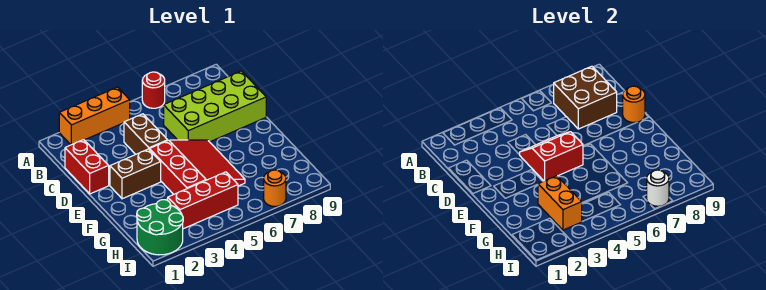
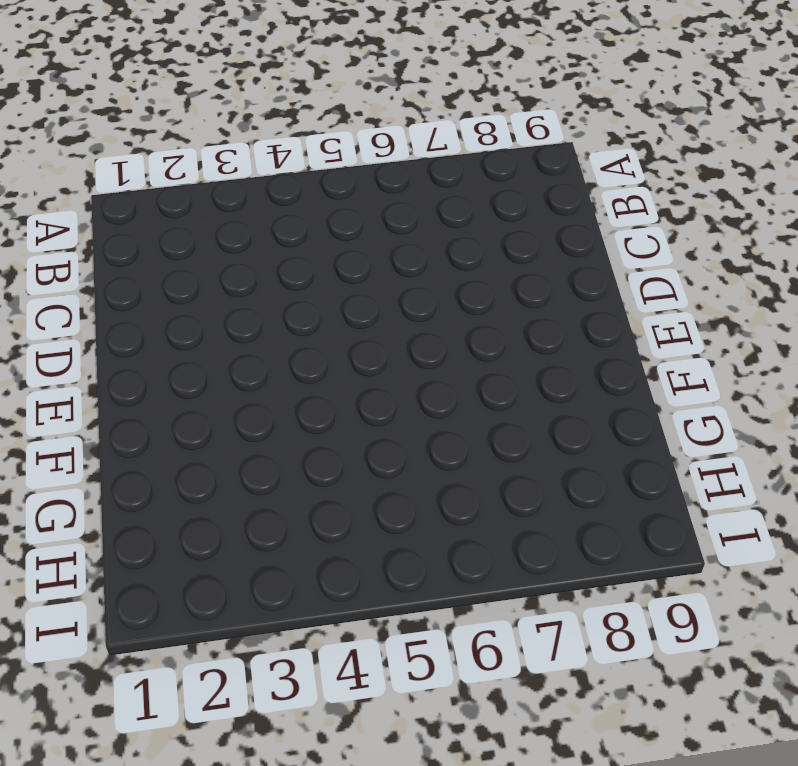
none -> orange 1x3 brick [59,87,130,145]
none -> red 1x1 round brick [142,72,165,108]
none -> red 1x2 brick [65,140,109,194]

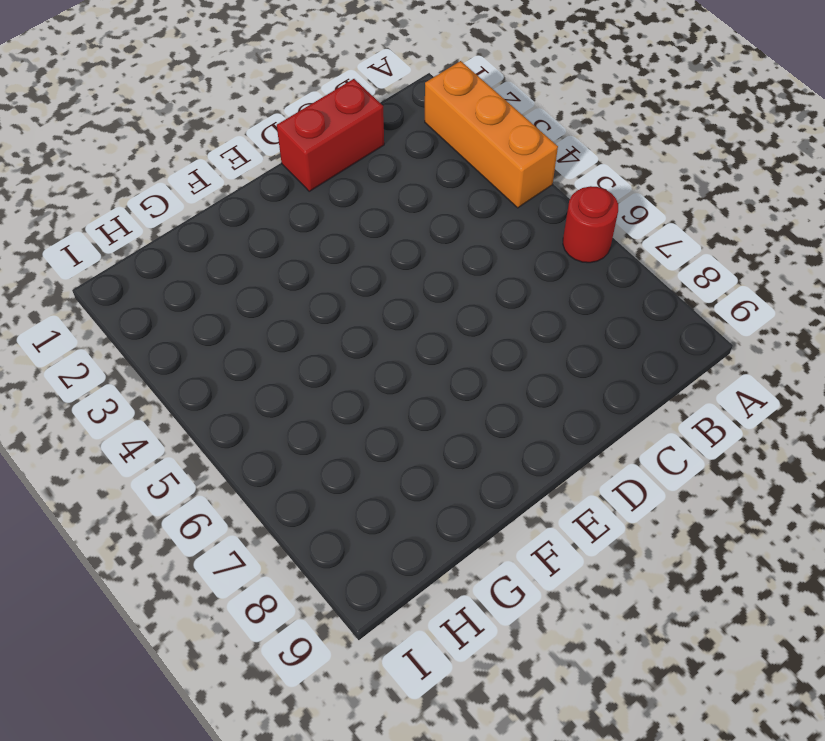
none -> brown 1x2 brick [124,114,168,154]
none -> lime 2x4 brick [164,71,266,142]
none -> brown 1x2 brick [110,149,161,199]

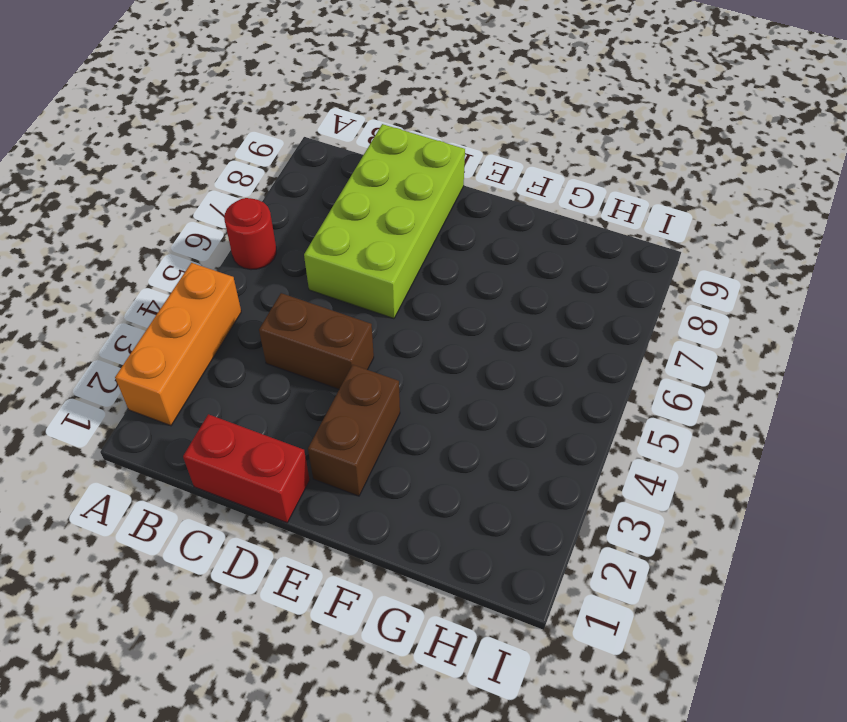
none -> red 3x3 slope [149,140,245,194]
none -> green 2x2 round brick [137,200,183,255]
none -> red 1x3 brick [168,172,238,229]

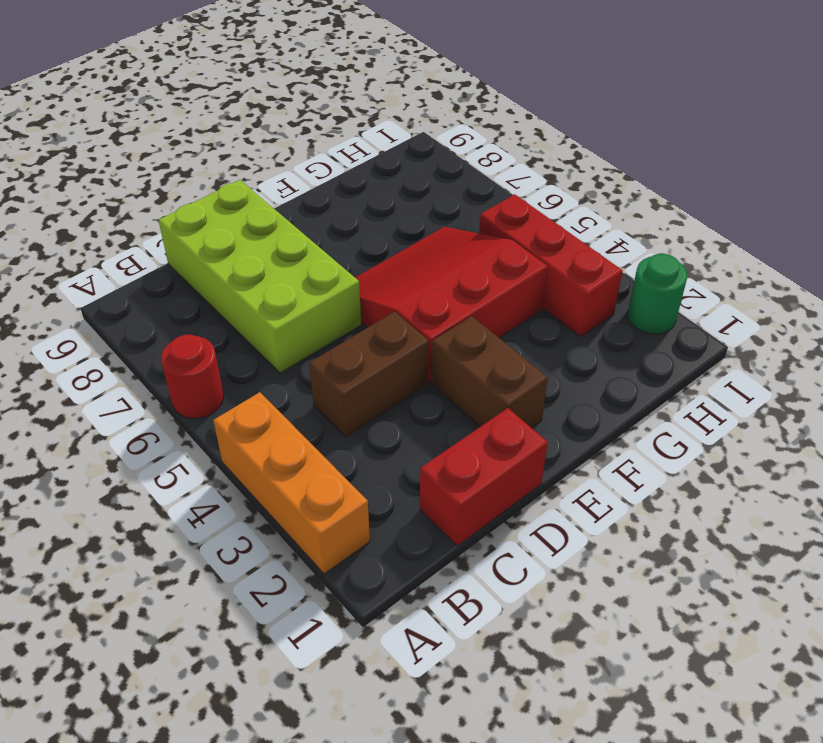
green 1x1 round brick [628,254,688,334] -> green 2x2 round brick [137,200,183,255]
none -> orange 1x1 round brick [264,170,286,206]
none -> brown 2x2 brick [554,66,617,129]
none -> red 2x2 slope [520,132,583,181]

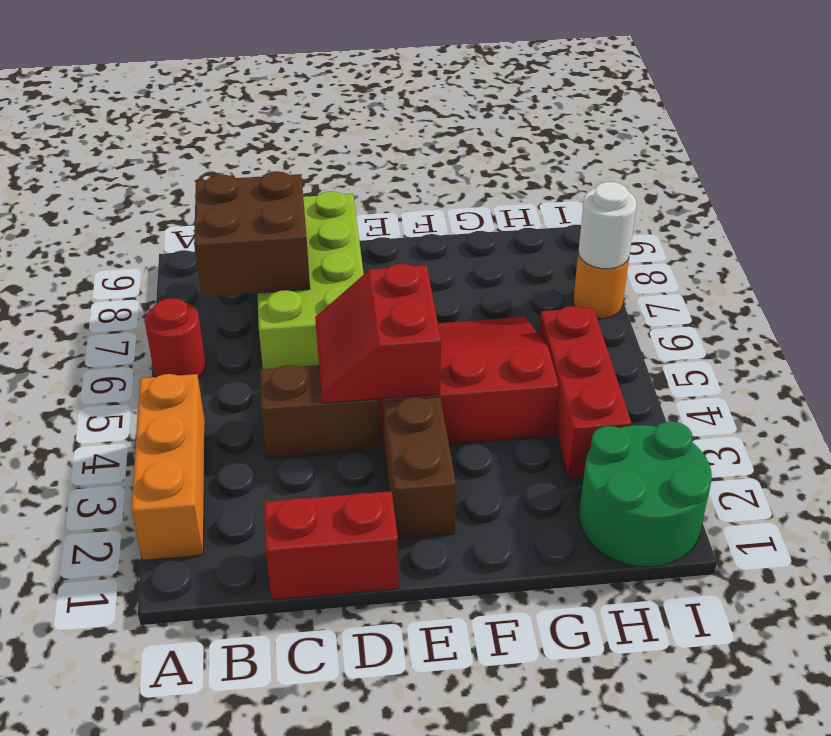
none -> orange 1x1 round brick [623,86,645,122]
none -> orange 1x2 brick [538,176,582,230]

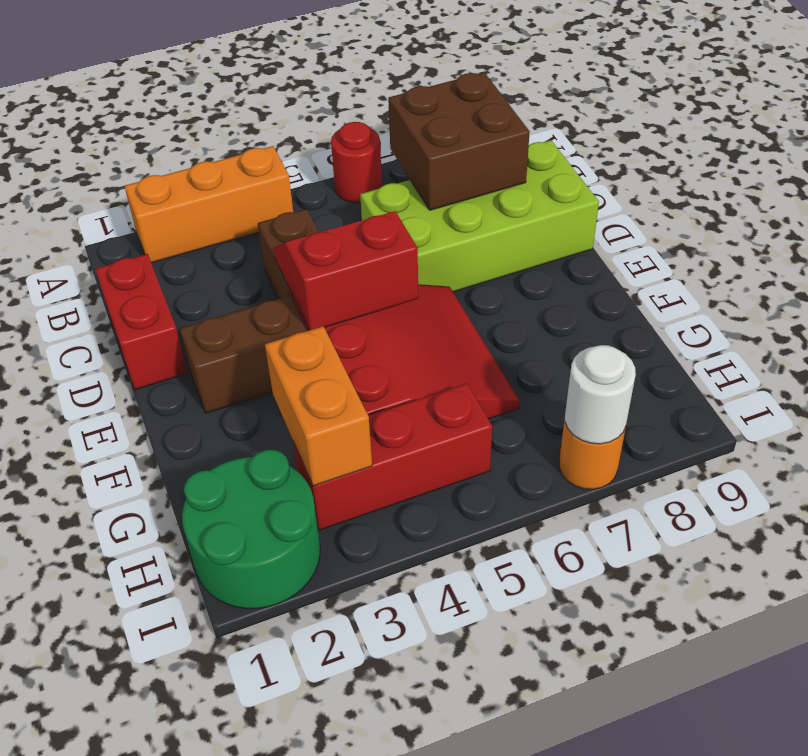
none -> orange 1x1 round brick [623,86,645,122]

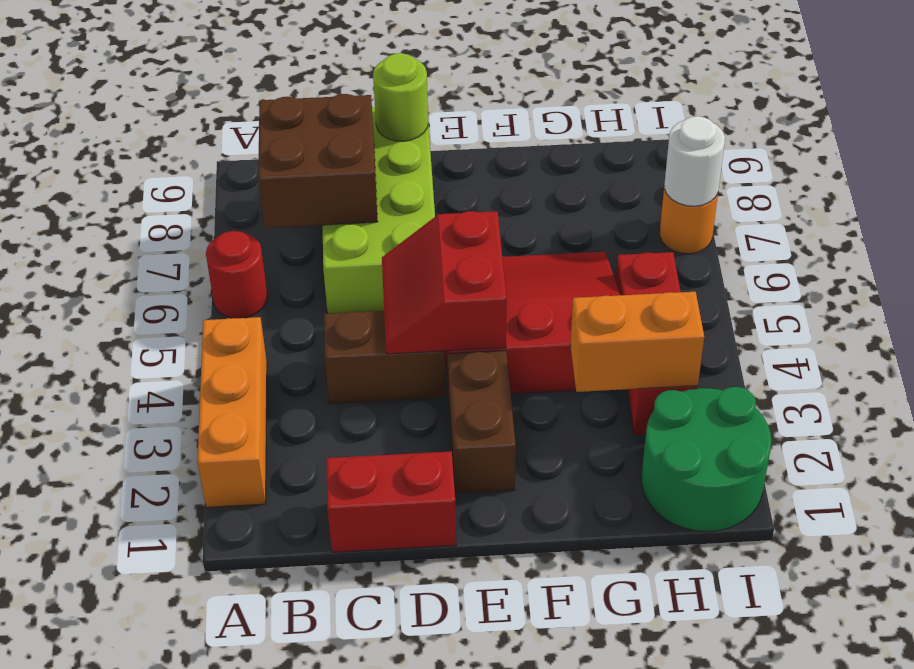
lime 1x1 round brick [373,53,428,141] -> orange 1x1 round brick [623,86,645,122]

